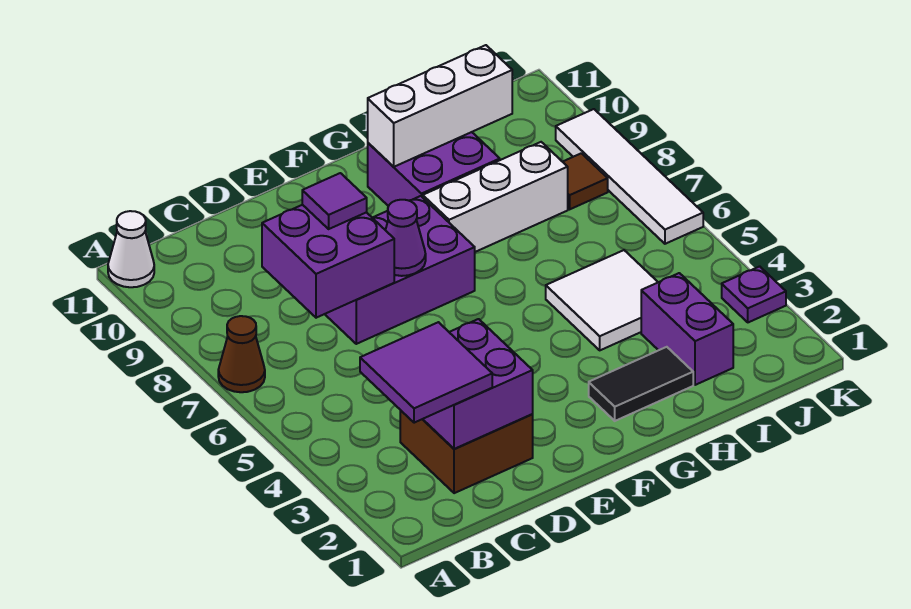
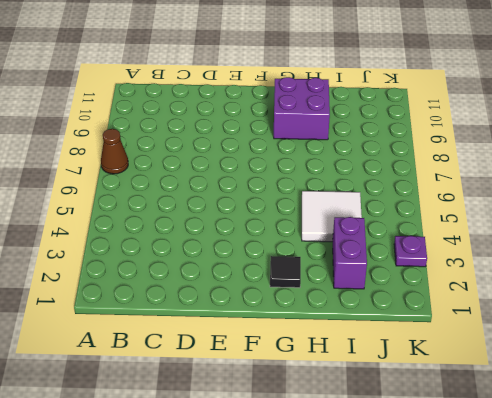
black 1x1 tile [270,256,301,288] -> black 1x2 tile [589,347,693,421]
none -> white 1x1 cone [108,211,154,287]
none -> brown 2x2 brick [400,410,533,493]
none -> purple 2x3 brick [325,196,475,344]

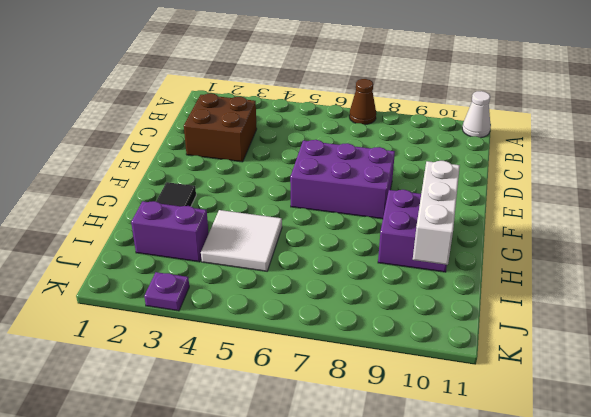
purple 2x3 brick [290,140,395,219] -> purple 2x3 brick turned to [325,196,475,344]
none -> white 1x3 brick [423,142,568,252]
none -> brown 1x1 tile [563,153,608,209]
none -> white 1x4 tile [556,109,703,244]

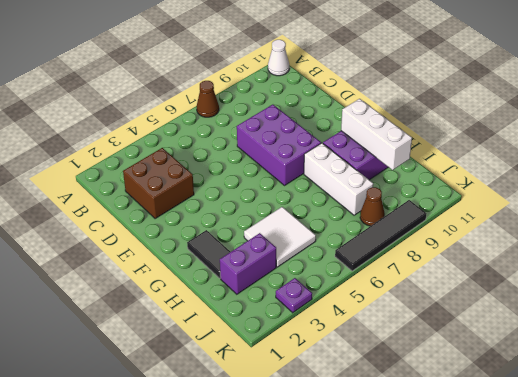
brown 1x1 cone [360,187,385,226] -> brown 1x1 tile [563,153,608,209]
black 1x4 tile [335,200,426,271] -> white 1x4 tile [556,109,703,244]
none -> purple 2x2 brick [423,319,533,449]
none -> purple 2x2 brick [262,205,394,318]
none -> purple 1x1 cone [386,200,426,276]

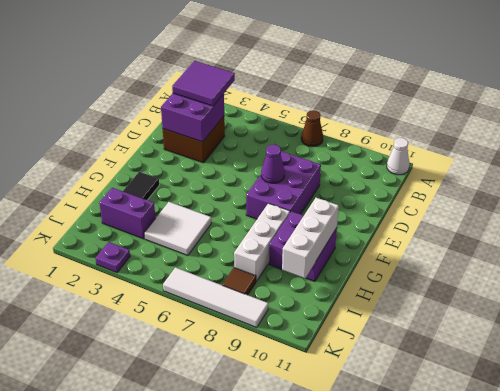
none -> purple 2x2 brick [262,205,394,318]
none -> purple 1x1 tile [302,173,367,229]

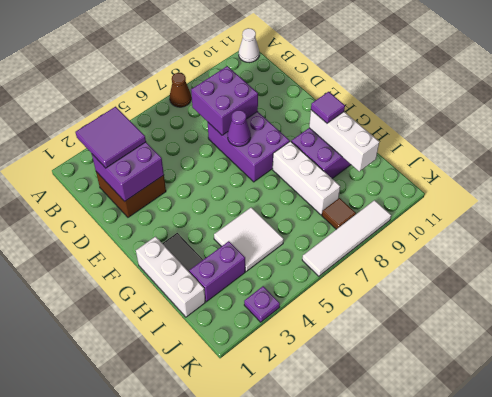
white 1x3 brick [136,237,205,317] -> none
purple 1x1 tile [311,92,345,123] -> purple 1x1 tile moved to [302,173,367,229]

